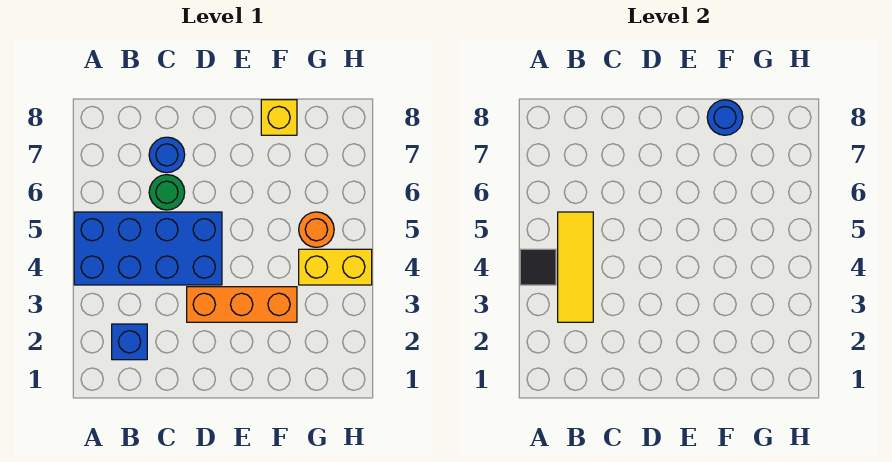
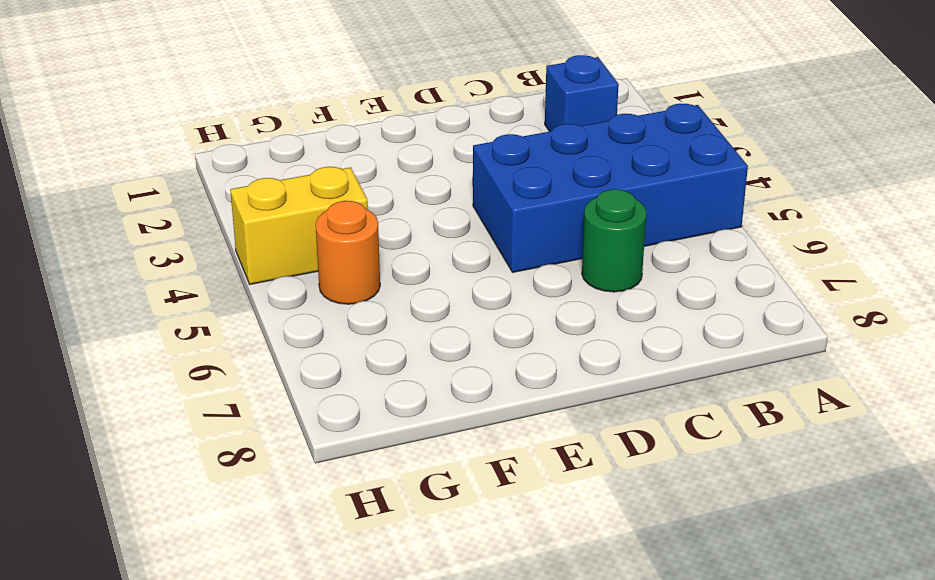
none -> blue 1x1 round brick [149,137,185,173]
none -> orange 1x3 brick [187,287,297,322]

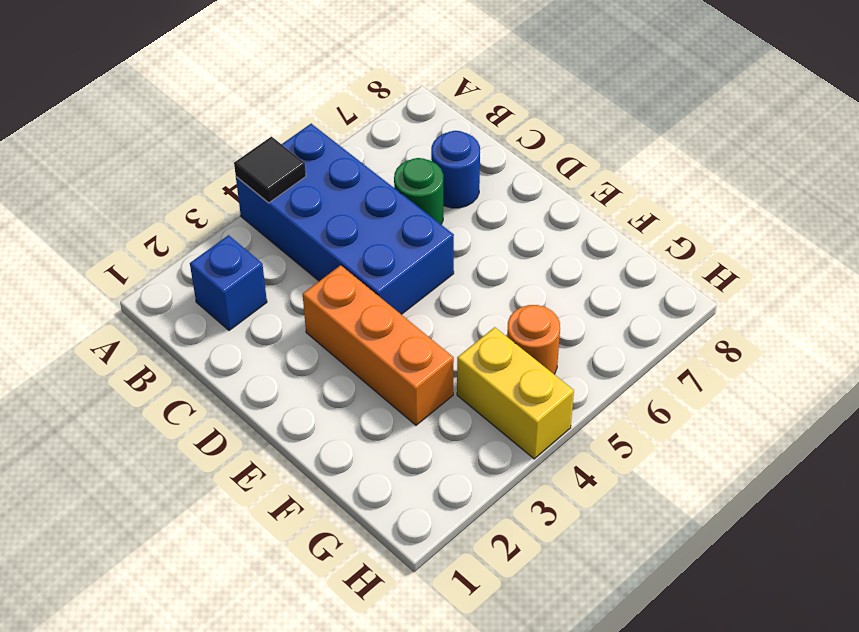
none -> yellow 1x1 brick [261,100,297,135]
none -> yellow 1x3 tile [558,212,593,322]

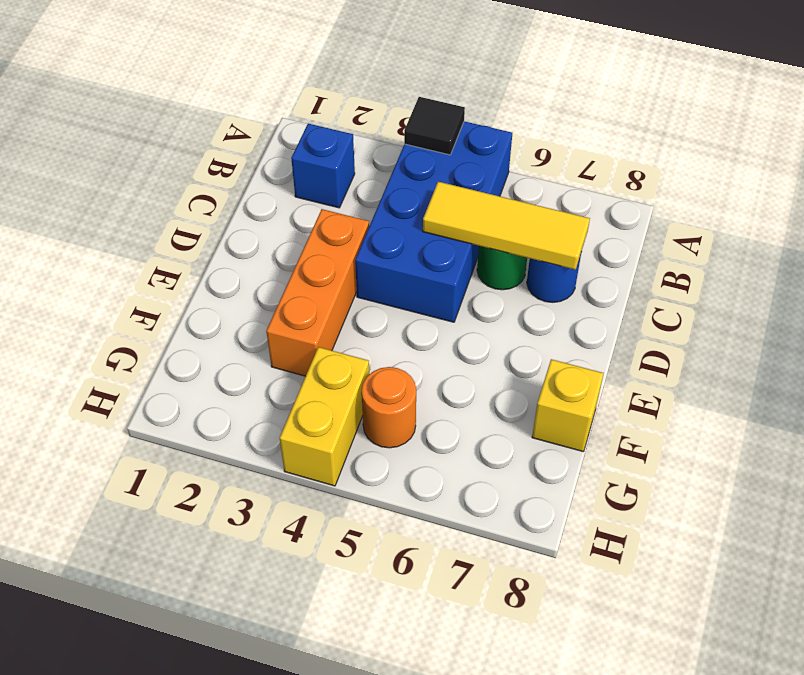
yellow 1x3 tile [423,182,590,270] -> yellow 1x3 tile moved to [558,212,593,322]
none -> blue 1x1 round brick [707,100,743,135]

